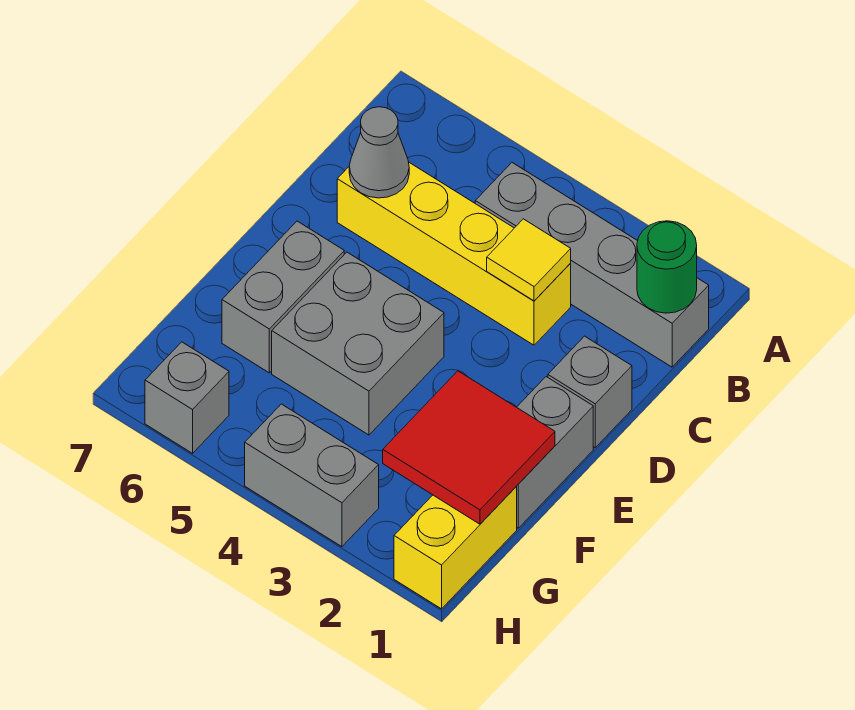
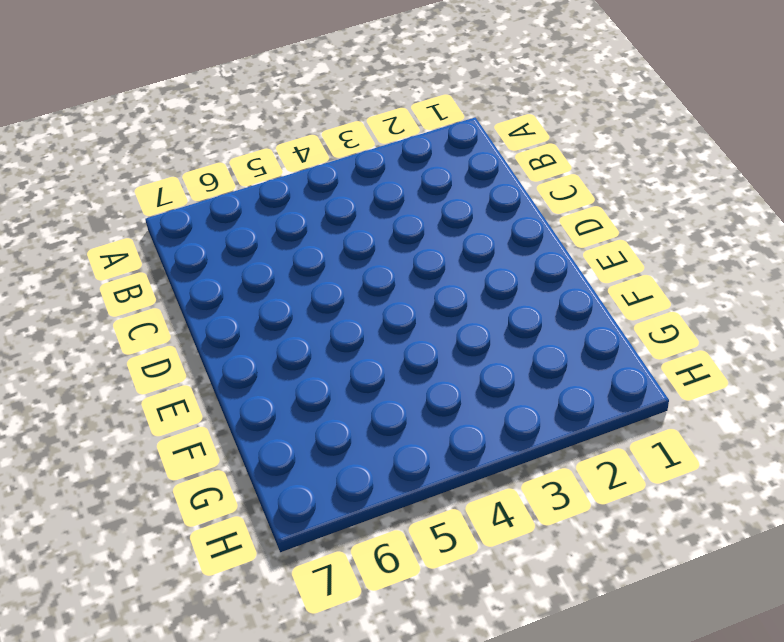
none -> grey 1x4 brick [475,163,709,367]
none -> yellow 1x4 brick [337,163,571,345]
none -> grey 1x1 brick [548,336,632,448]

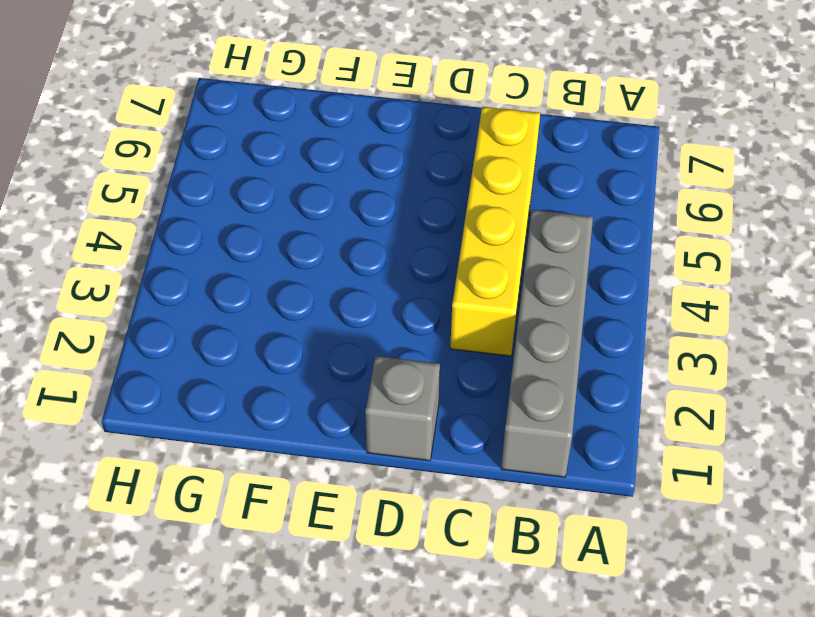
none -> grey 1x2 brick [516,377,593,528]
none -> grey 2x2 brick [272,252,444,435]
none -> grey 1x2 brick [222,221,344,373]

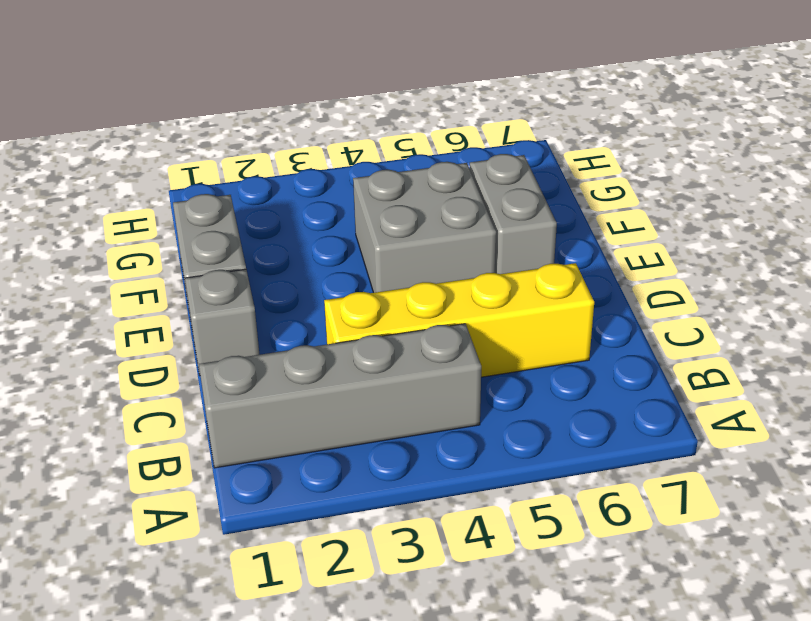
none -> yellow 1x2 brick [394,487,517,609]
none -> grey 1x2 brick [245,404,379,547]
none -> grey 1x1 brick [145,342,229,453]

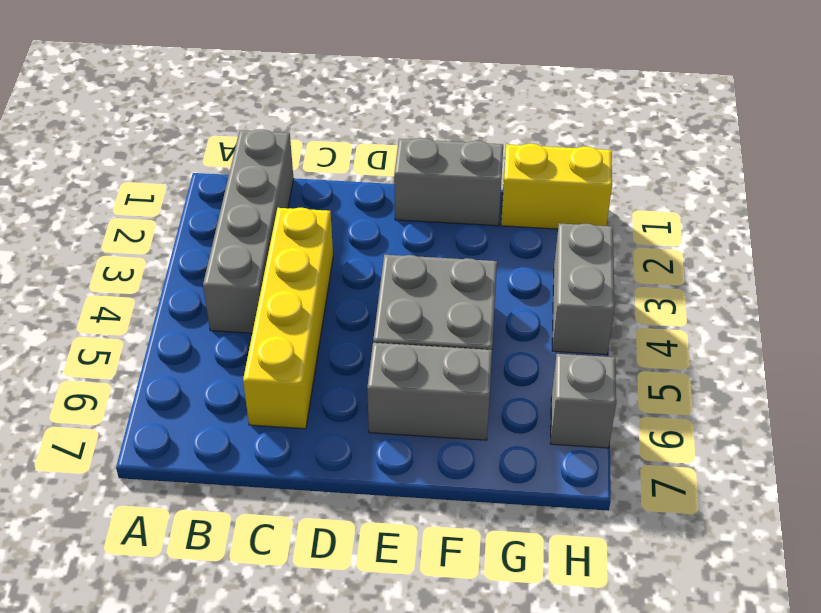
none -> grey 1x1 brick [548,336,632,448]
none -> green 1x1 round brick [637,221,697,313]
none -> yellow 1x1 tile [487,219,571,301]

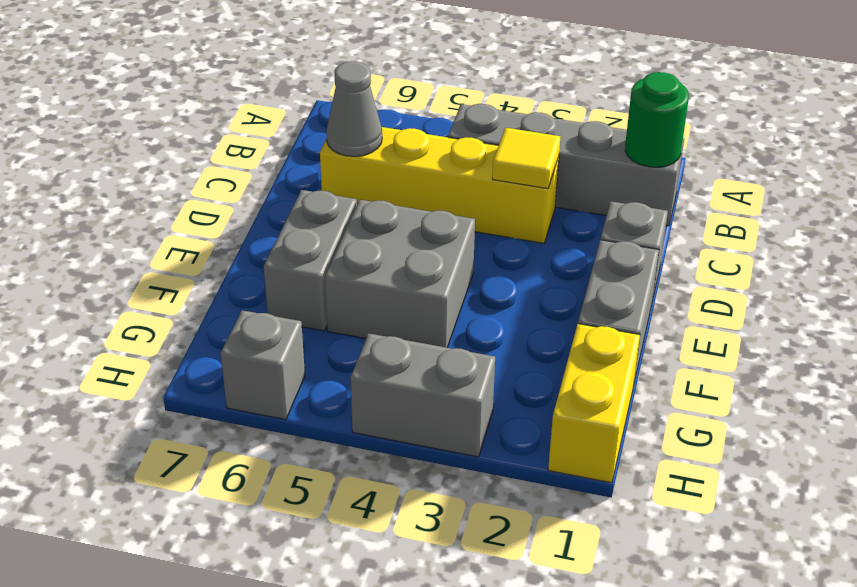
none -> red 2x2 tile [383,371,555,524]

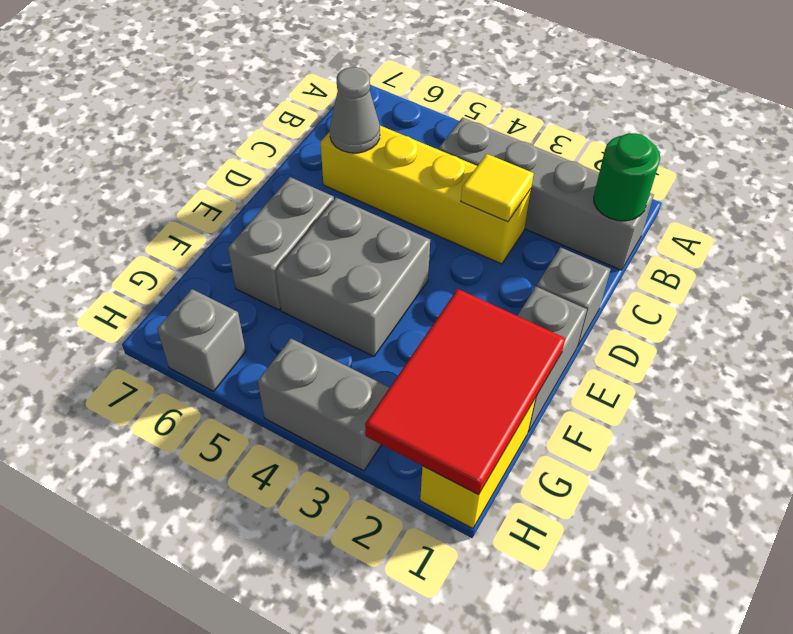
red 2x3 tile [365,289,565,495] -> red 2x2 tile [383,371,555,524]

